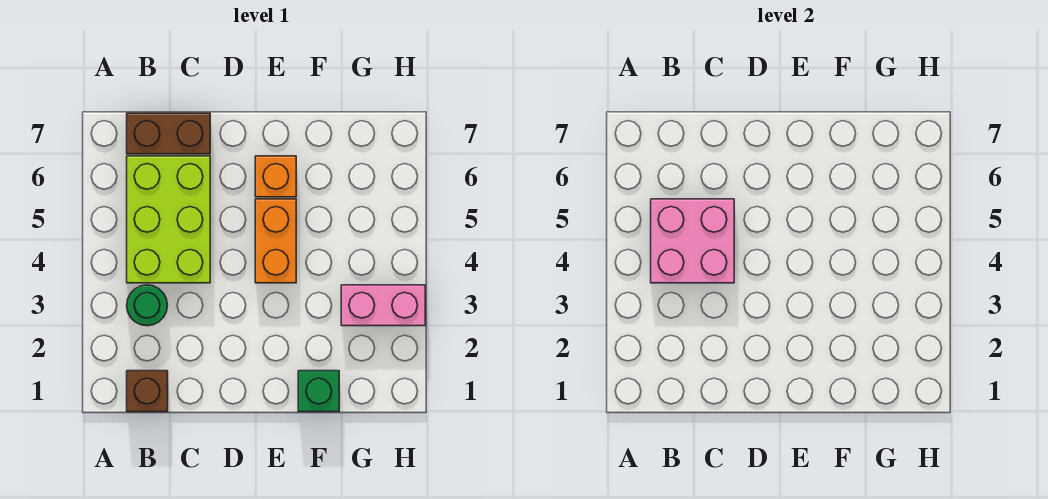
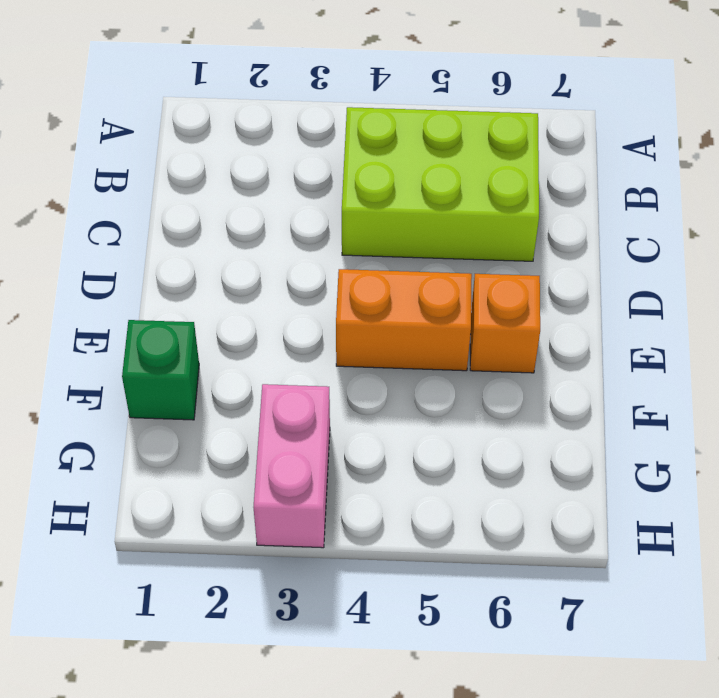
none -> brown 1x1 brick [127,371,168,412]
none -> green 1x1 round brick [127,285,168,326]

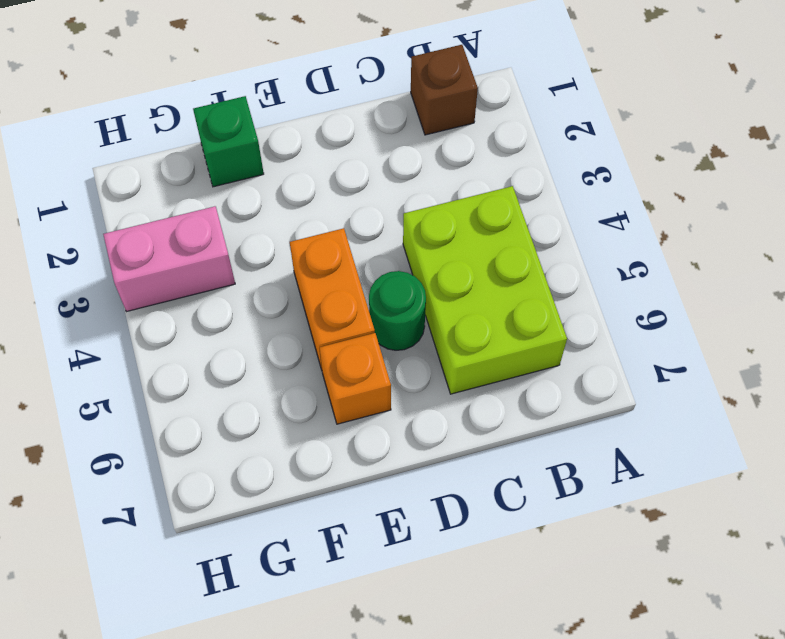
green 1x1 round brick [369,271,426,350] -> green 1x1 round brick moved to [127,285,168,326]
none -> brown 1x2 brick [127,113,210,154]
none -> pink 2x2 brick [651,199,734,283]

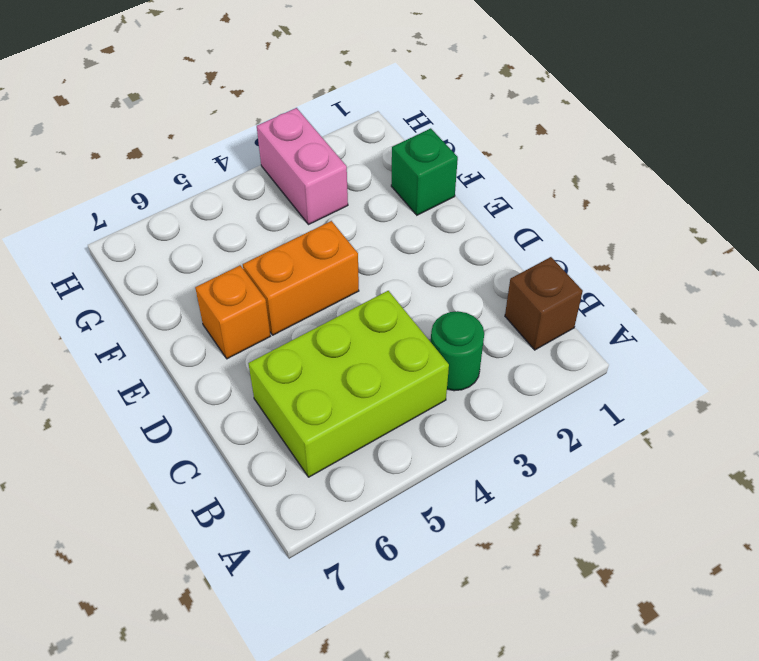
none -> brown 1x2 brick [127,113,210,154]
none -> pink 2x2 brick [651,199,734,283]

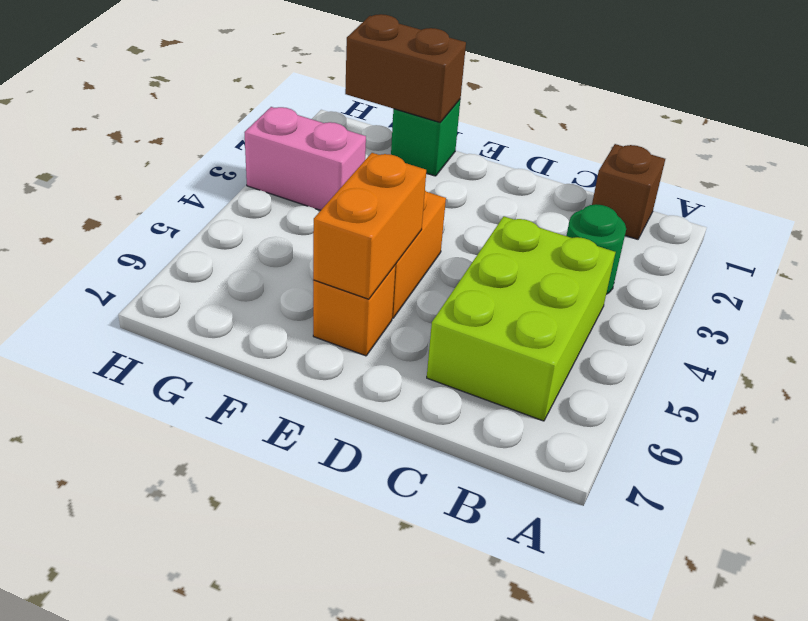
orange 1x2 brick [313,153,426,299] -> none
brown 1x2 brick [345,14,466,122] -> brown 1x2 brick moved to [127,113,210,154]
none -> pink 2x2 brick [651,199,734,283]

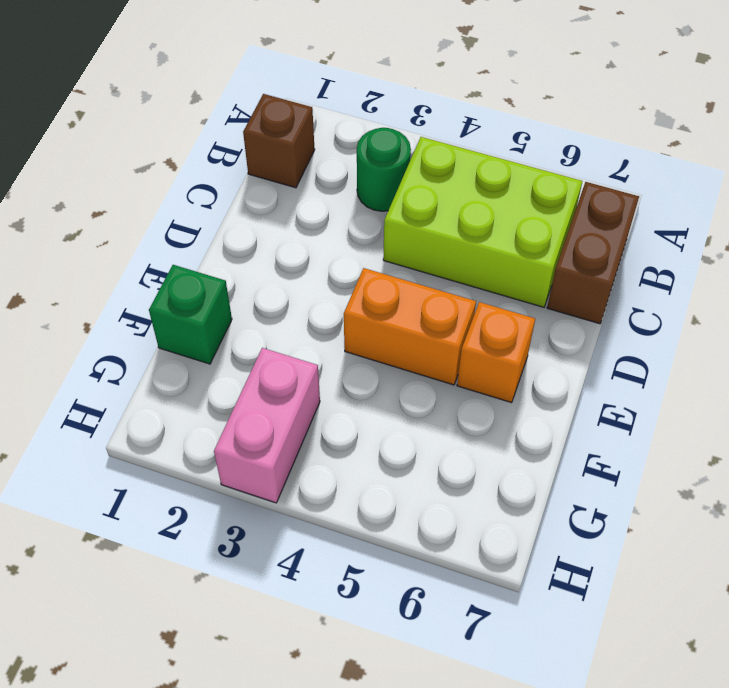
none -> pink 2x2 brick [651,199,734,283]

